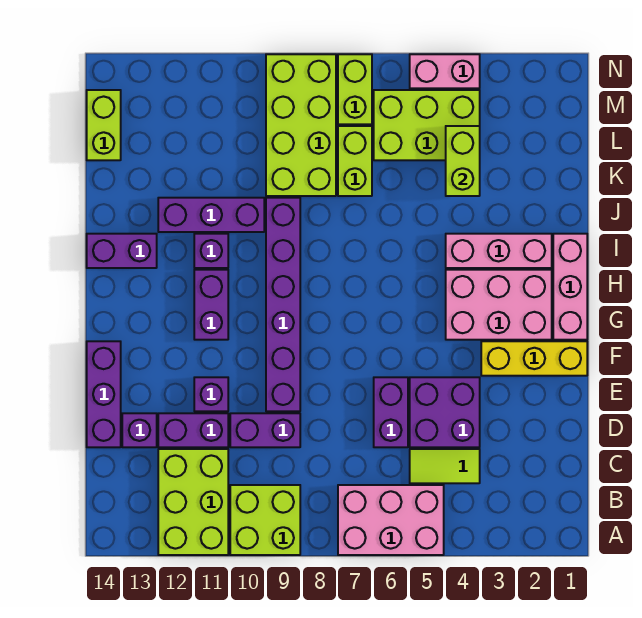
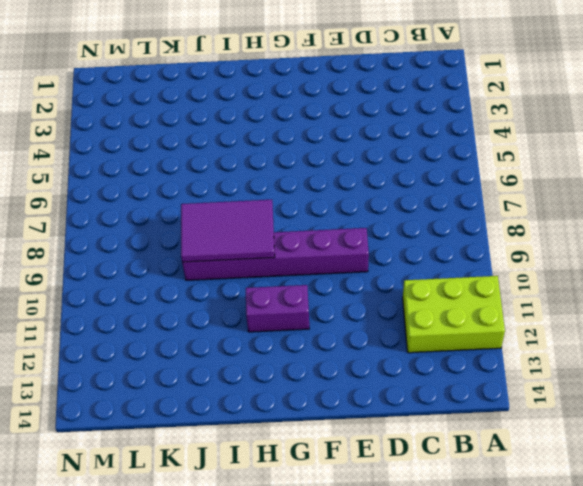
purple 2x3 tile [181,200,275,262] -> none
none -> pink 2x3 brick [338,485,444,555]
none -> lime 2x2 brick [230,485,300,555]
none -> lime 1x2 tile [410,449,480,483]

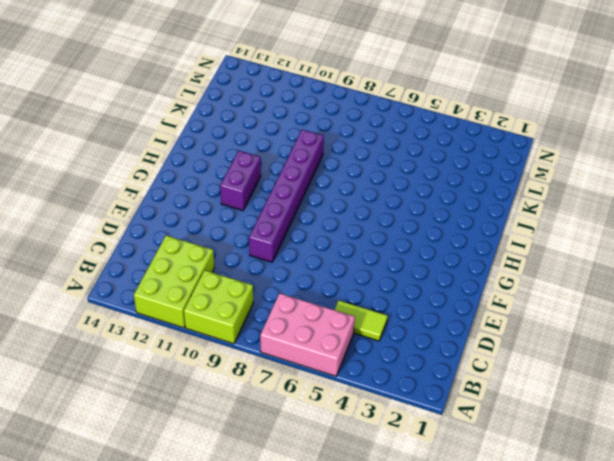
none -> purple 2x2 brick [410,377,480,447]
none -> purple 1x2 brick [374,377,408,447]
none -> purple 1x2 brick [230,413,300,447]

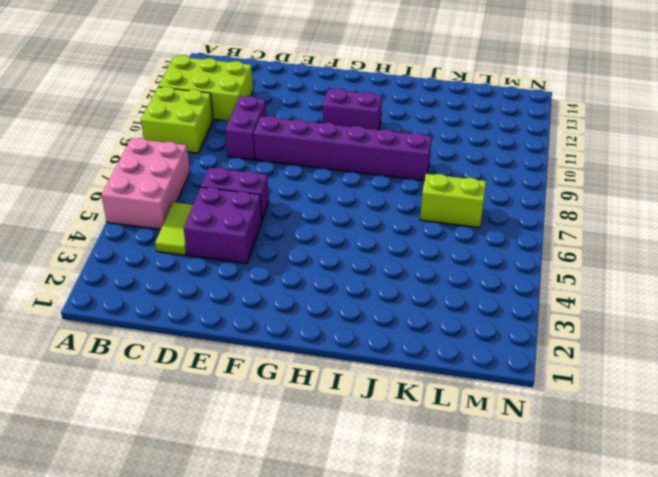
none -> purple 1x2 brick [158,413,228,447]
none -> purple 1x1 brick [122,413,157,447]
none -> purple 1x3 brick [87,341,121,447]

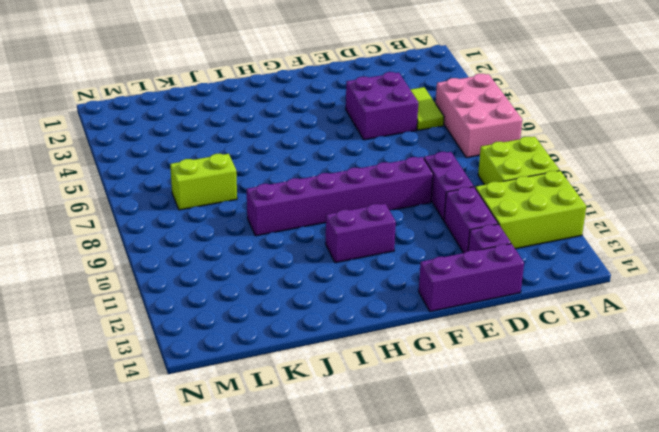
none -> purple 1x2 brick [374,377,408,447]
none -> purple 1x1 brick [194,377,228,411]
none -> yellow 1x3 brick [481,341,587,376]

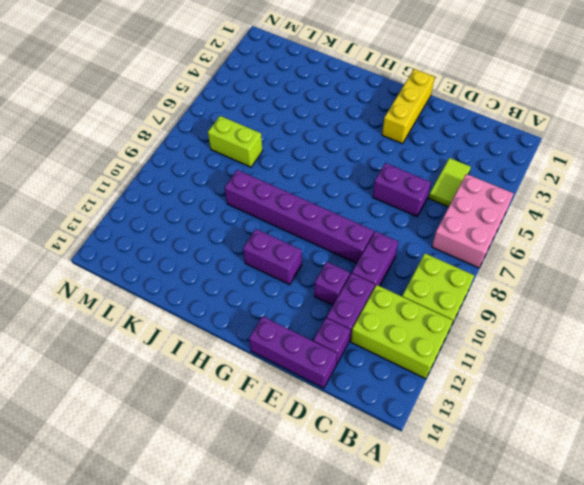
none -> purple 2x2 brick [410,377,480,447]
none -> pink 1x3 brick [553,234,587,340]
none -> pink 2x3 brick [446,270,552,340]

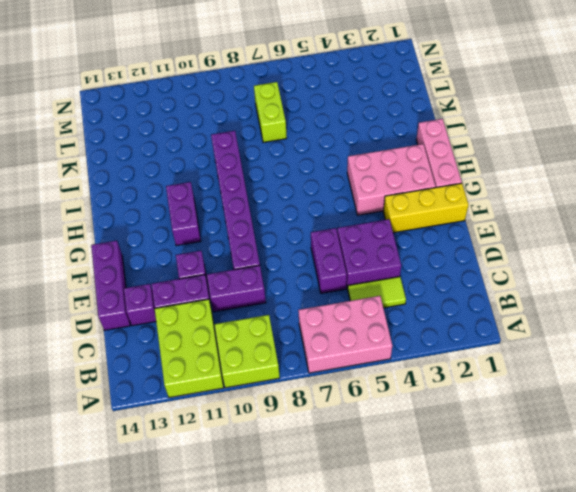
none -> pink 1x3 brick [446,234,552,268]
none -> purple 1x1 brick [194,234,228,268]
none -> purple 1x2 brick [87,234,157,268]

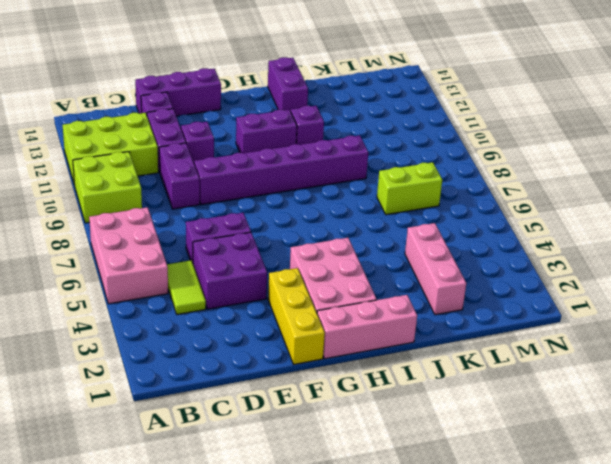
pink 1x3 brick [405,223,466,315] -> pink 1x3 brick moved to [446,234,552,268]
none -> purple 1x3 brick [158,198,264,232]
none -> lime 2x4 brick [266,54,336,196]
none -> lime 2x3 brick [374,90,480,160]

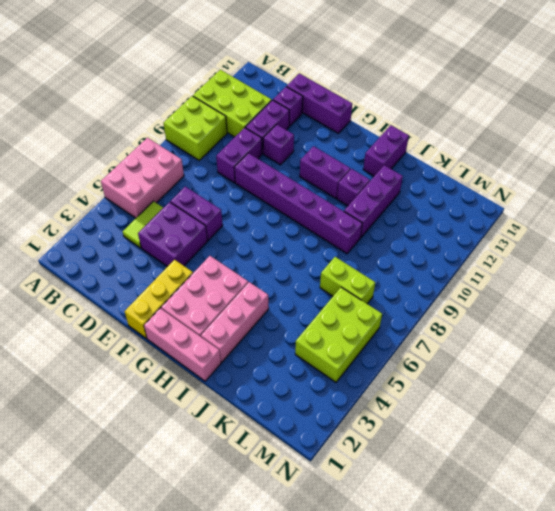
none -> lime 2x4 brick [266,54,336,196]
none -> lime 1x2 brick [87,90,121,160]
none -> lime 1x2 brick [338,54,372,124]

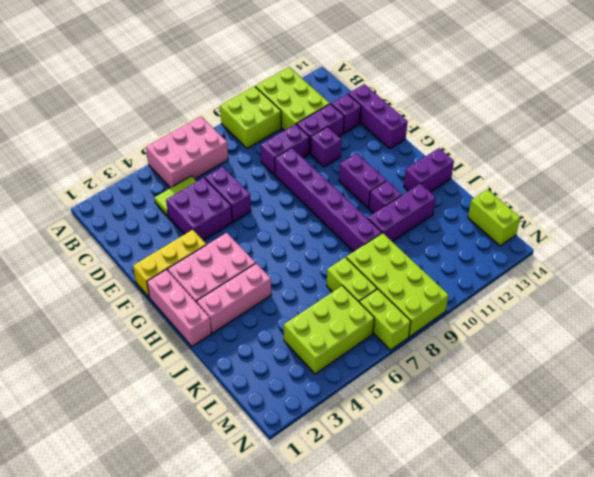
none -> pink 1x2 brick [410,54,480,88]
none -> lime 1x2 brick [446,126,480,196]

